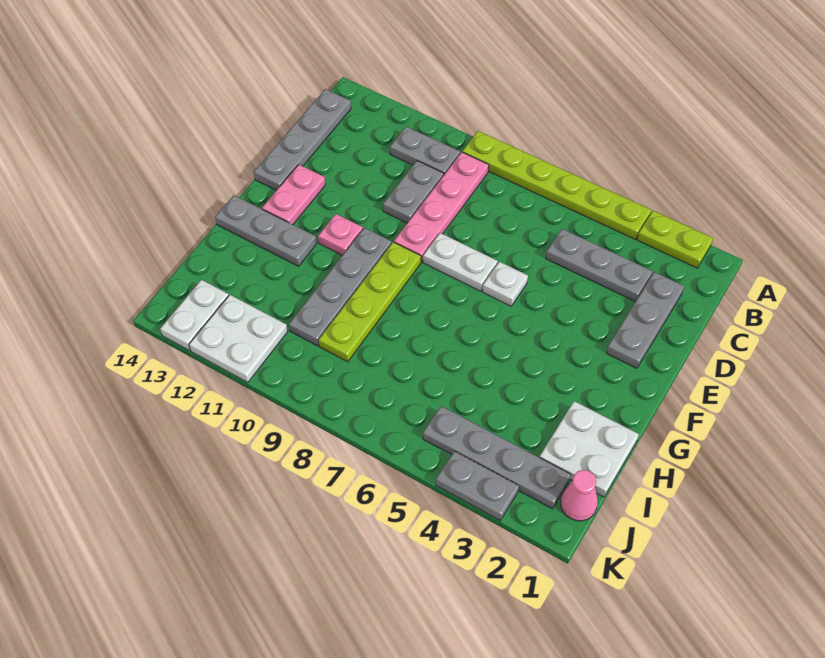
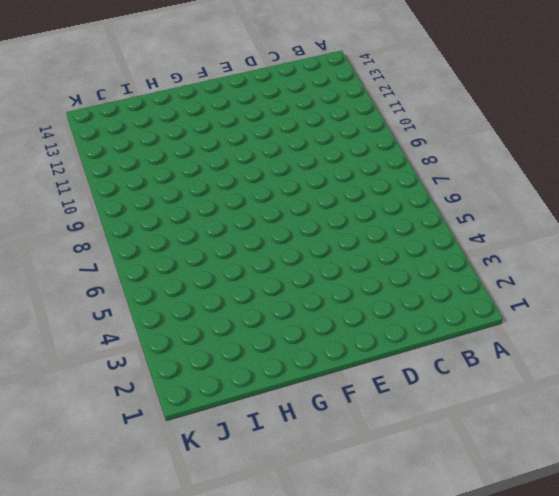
none -> lime 1x2 plate [637,211,713,268]
none -> lime 1x6 plate [462,131,651,239]
none -> pink 1x4 plate [394,152,489,262]

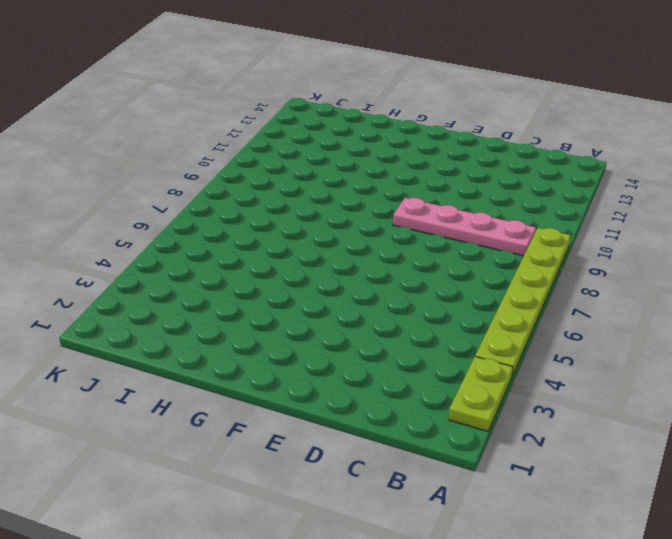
none -> grey 1x2 plate [390,127,460,174]
none -> grey 1x4 plate [254,89,351,190]
none -> grey 1x3 plate [607,272,684,368]

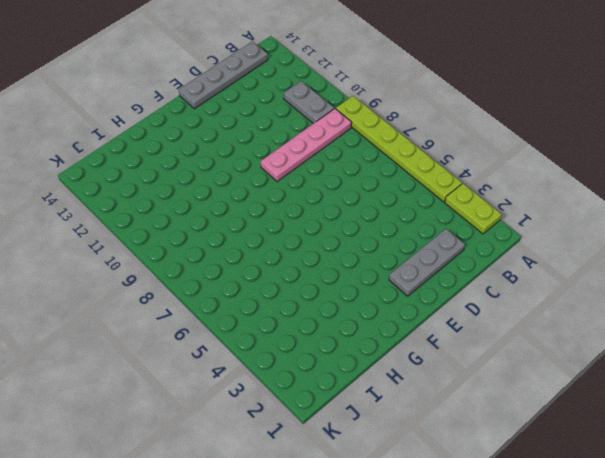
none -> grey 1x3 plate [546,229,653,302]
none -> grey 1x2 plate [383,161,444,223]
none -> white 1x1 plate [482,262,528,306]

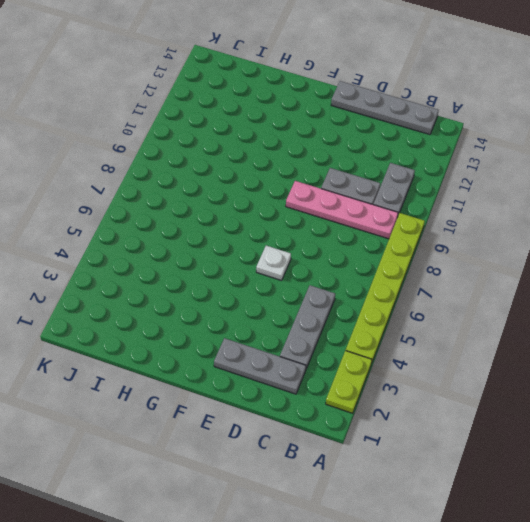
none -> white 1x2 plate [423,233,498,291]
none -> pink 1x2 plate [262,165,325,225]
none -> lime 1x4 plate [319,242,421,362]

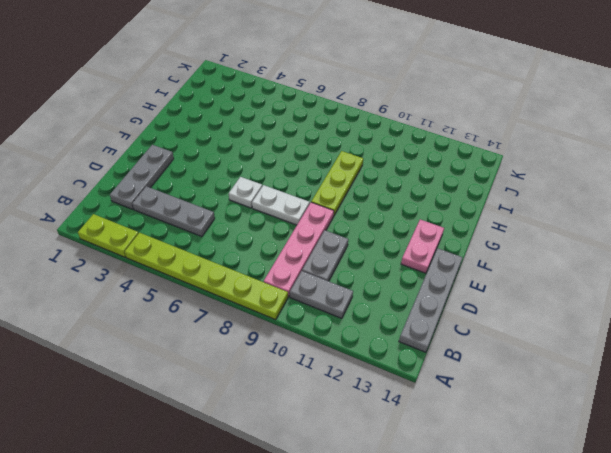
lime 1x3 plate [311,151,363,215] -> lime 1x4 plate [319,242,421,362]
none -> grey 1x4 plate [289,228,392,346]
none -> pink 1x1 plate [318,214,363,255]
none -> grey 1x3 plate [215,195,317,266]

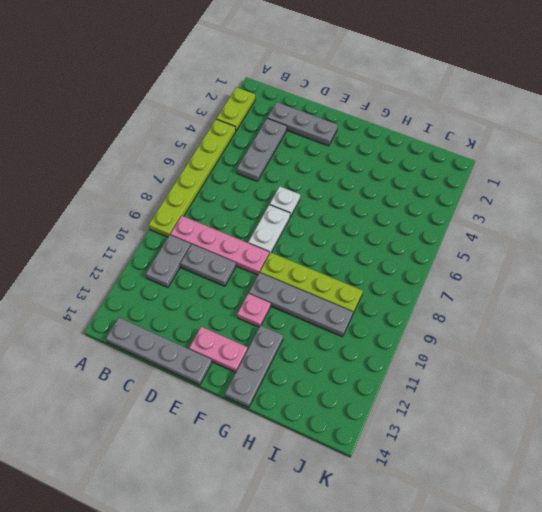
none -> white 2x2 plate [539,401,639,497]
none -> pink 1x1 cone [561,470,598,521]
none -> grey 1x4 plate [423,406,571,509]

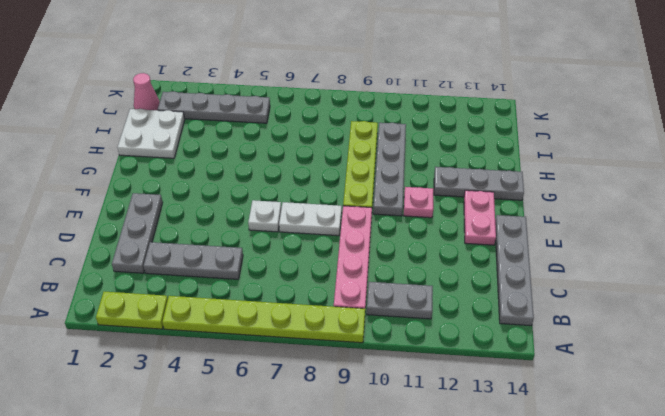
none -> grey 1x2 plate [383,161,444,223]
none -> white 2x2 plate [189,295,288,383]
none -> white 1x2 plate [160,280,229,350]

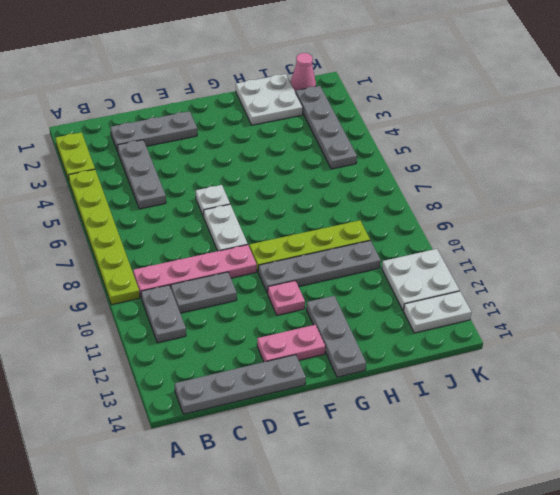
none -> grey 1x2 plate [436,451,519,520]

